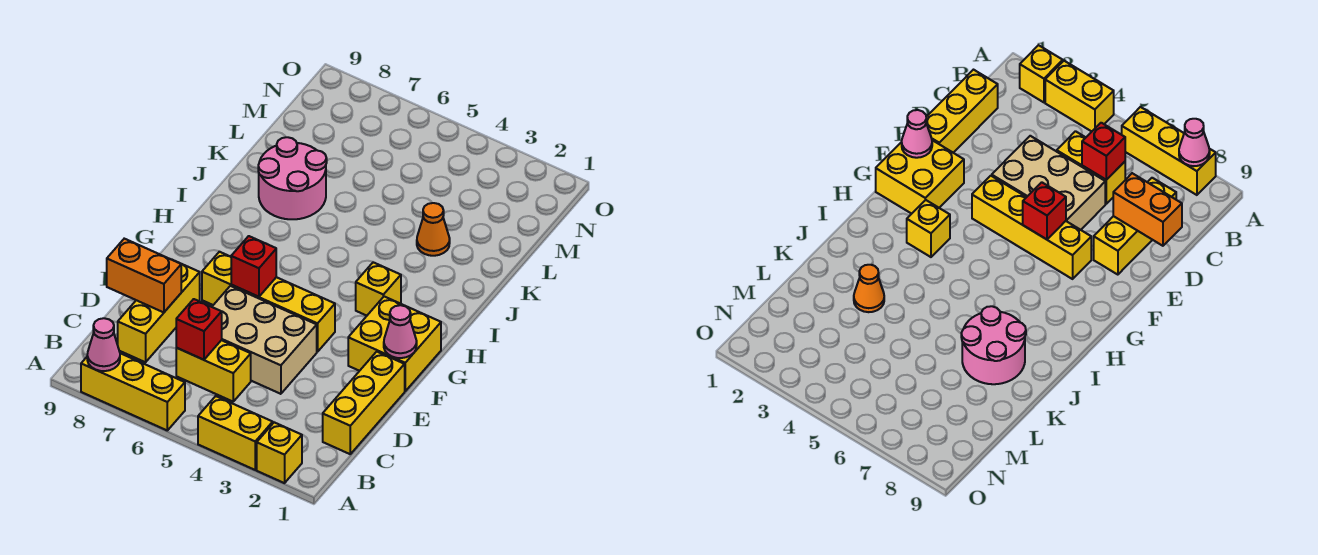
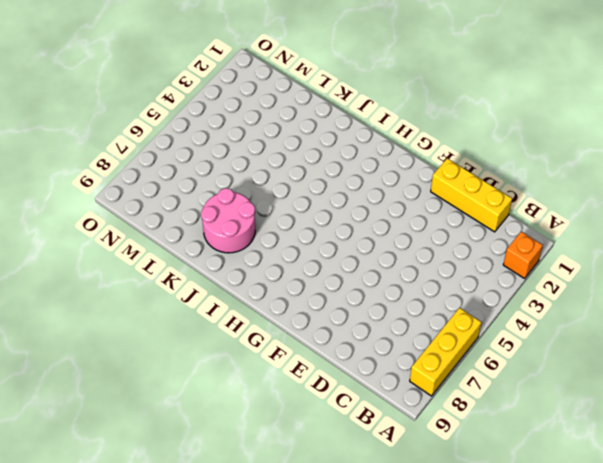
orange 1x1 brick [503,232,543,278] -> yellow 1x1 brick [257,422,302,483]
none -> yellow 1x2 brick [198,396,273,470]
none -> yellow 1x2 brick [176,340,251,402]
none -> yellow 1x3 brick [118,264,200,362]

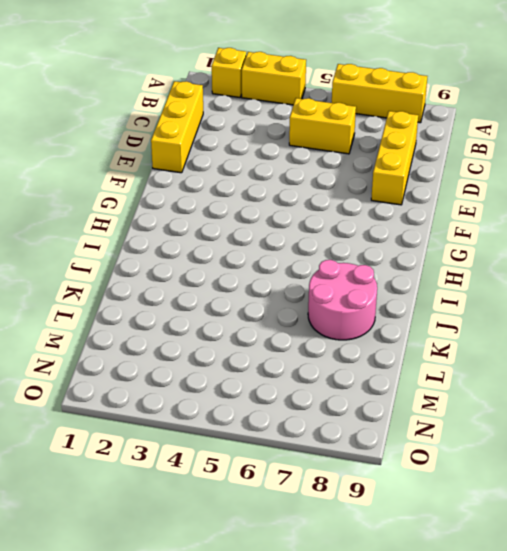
none -> tan 2x3 brick [212,286,317,394]
none -> yellow 2x2 brick [348,297,441,391]
none -> yellow 1x4 brick [202,252,335,352]

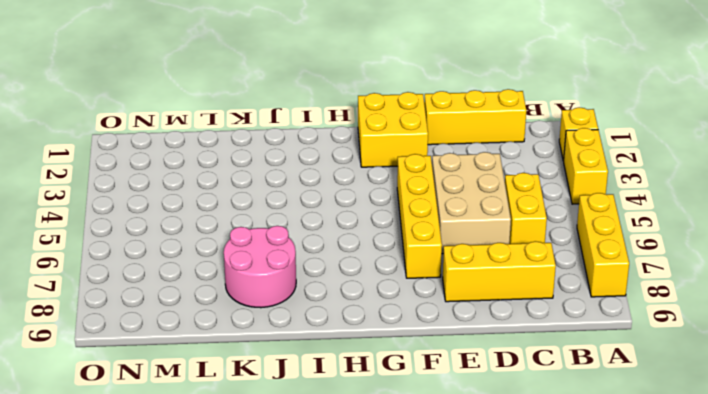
none -> yellow 1x1 brick [356,262,401,316]
none -> orange 1x1 cone [417,203,450,256]
none -> pink 1x1 cone [87,318,120,371]

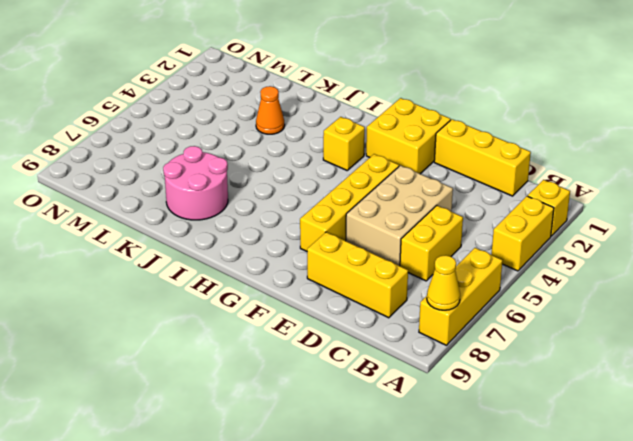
yellow 1x1 cone [427,255,460,310] -> pink 1x1 cone [87,318,120,371]
none -> red 1x1 brick [176,299,222,360]
none -> orange 1x2 brick [107,239,181,312]
none -> pink 1x1 cone [384,305,417,358]

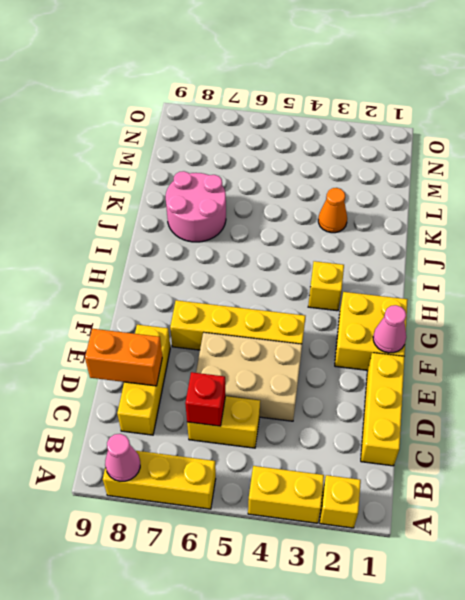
none -> red 1x1 brick [231,236,276,297]

